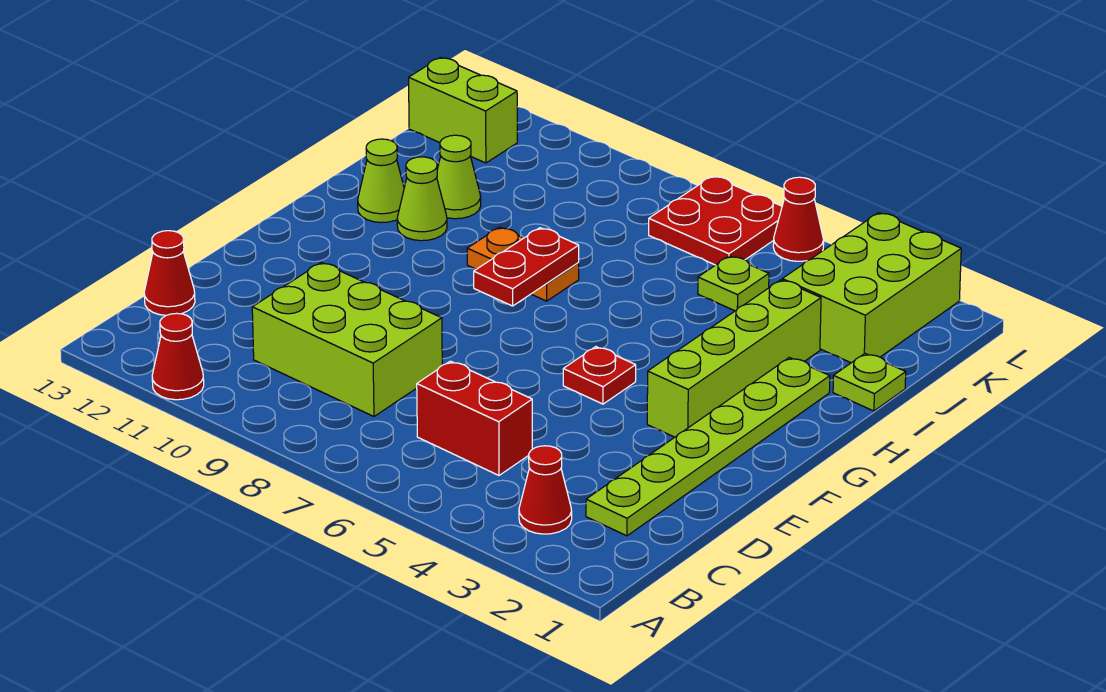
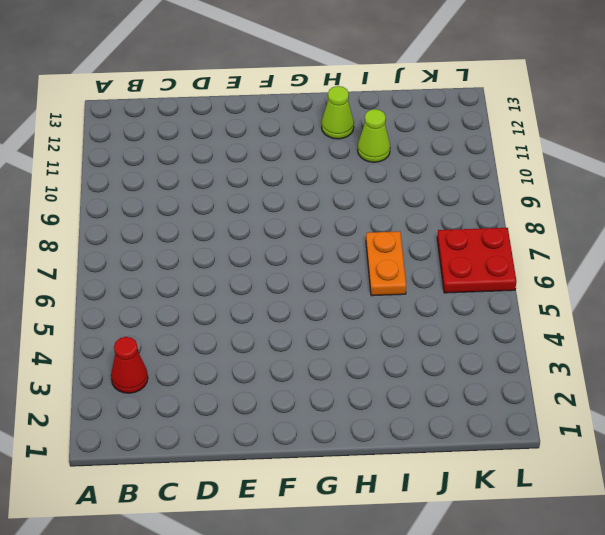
orange 1x2 plate [366,231,406,296] -> orange 1x2 plate moved to [467,227,579,301]
none -> red 1x1 cone [152,313,204,400]
none -> lime 1x6 plate [586,357,830,536]
none -> red 1x2 brick [417,361,532,475]

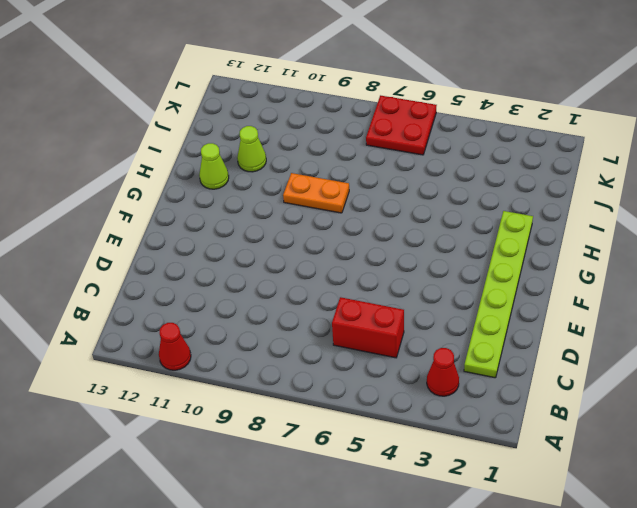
none -> lime 2x3 brick [252,262,442,416]
none -> red 1x1 cone [144,231,195,315]
none -> lime 1x4 brick [647,280,821,437]

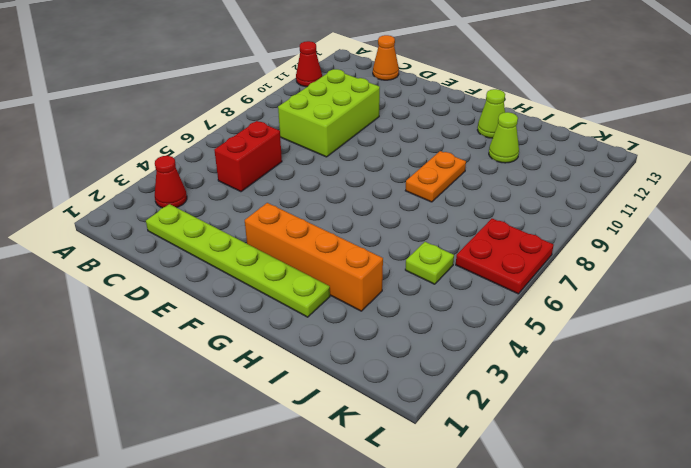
orange 1x1 cone [373,35,399,80] -> red 1x1 cone [144,231,195,315]
orange 1x4 brick [245,203,383,311] -> lime 1x4 brick [647,280,821,437]
none -> red 1x1 plate [563,347,636,404]
none -> lime 1x1 cone [397,157,447,241]
none -> lime 1x1 plate [833,353,906,411]

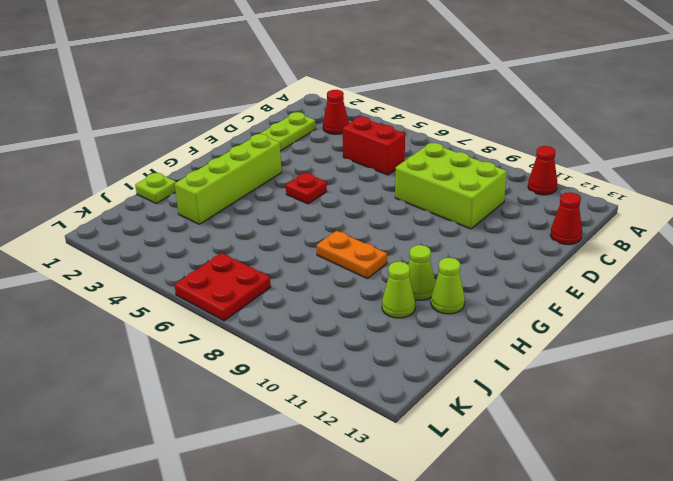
none -> lime 2x3 brick [782,213,961,363]
none -> lime 1x1 plate [698,256,769,311]
none -> lime 1x2 brick [409,58,517,163]

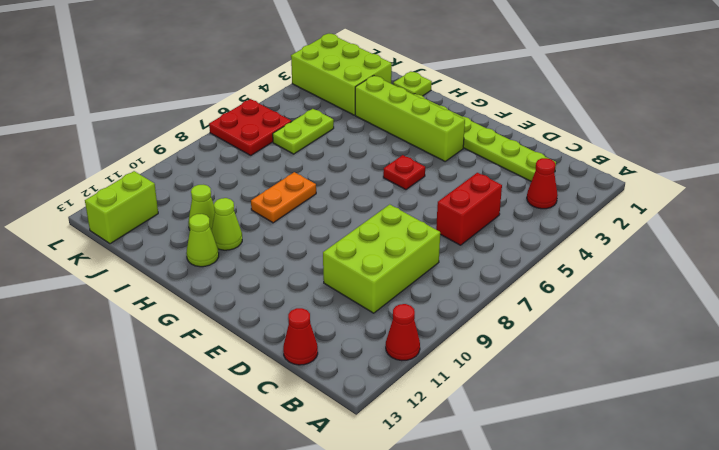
lime 1x2 plate [273,109,334,154] -> lime 1x1 plate [698,256,769,311]
none -> red 1x1 cone [773,177,824,261]
none -> red 1x2 plate [474,228,579,306]

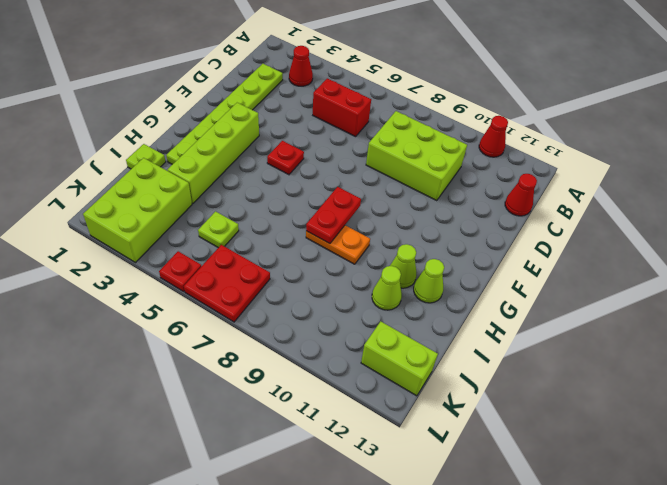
red 1x1 plate [159,251,201,291] -> red 1x1 cone [773,177,824,261]

